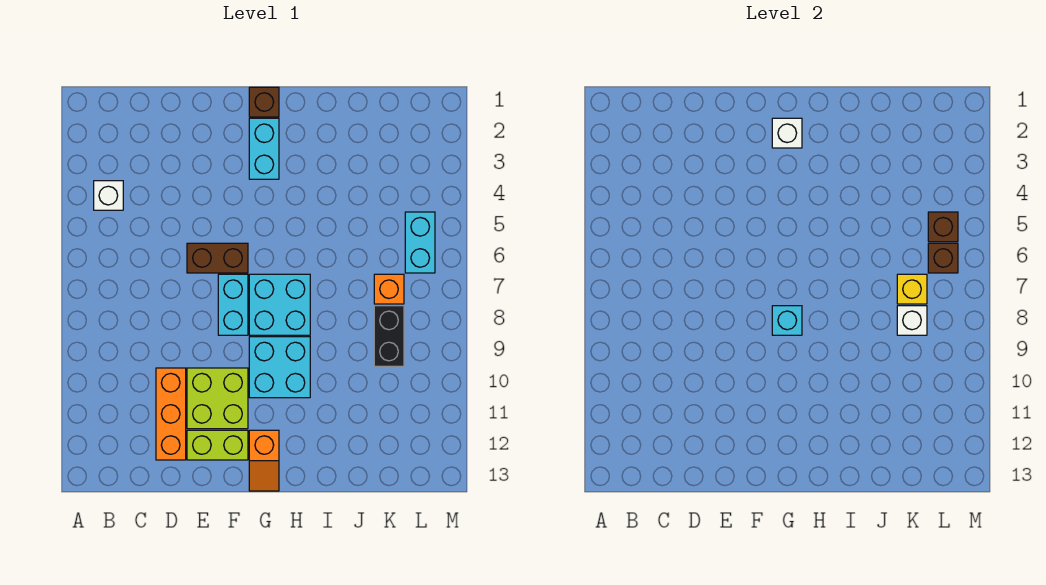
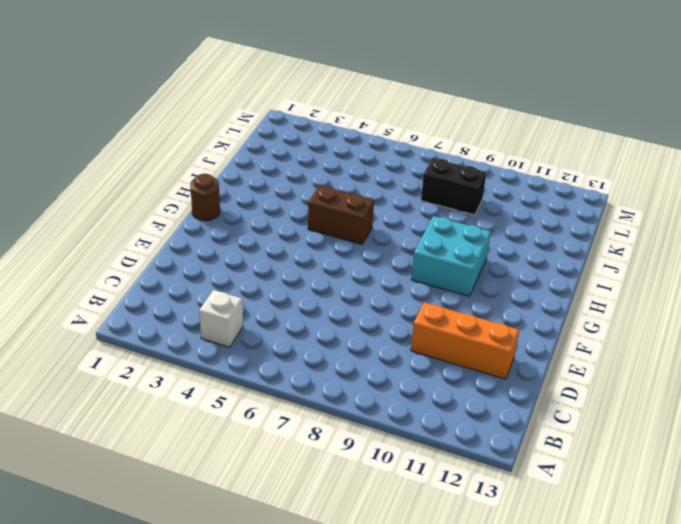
brown 1x1 round brick [190,174,220,221] -> brown 1x1 brick [249,87,279,117]
brown 1x2 brick [308,186,374,244] -> brown 1x2 brick turned to [187,243,248,273]
none -> lime 2x2 brick [187,368,248,429]
none -> lime 1x2 brick [187,430,248,460]
none -> cyan 1x2 brick [218,274,248,335]

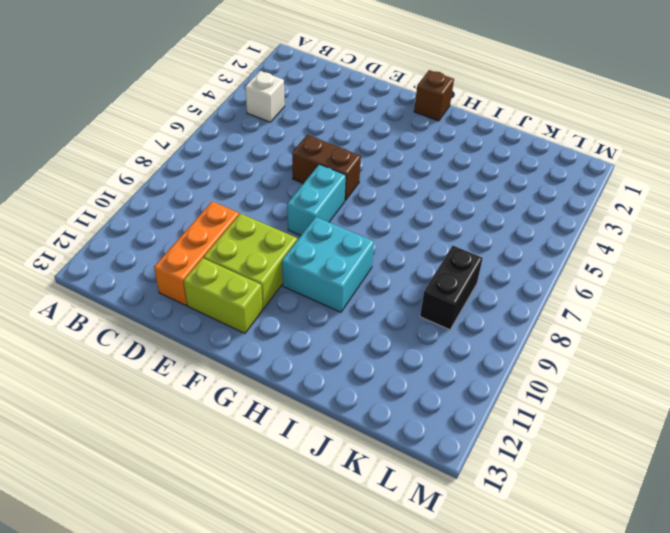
none -> cyan 1x2 brick [249,118,279,179]
none -> cyan 2x2 brick [249,274,310,335]
none -> orange 1x2 slope [249,430,279,491]

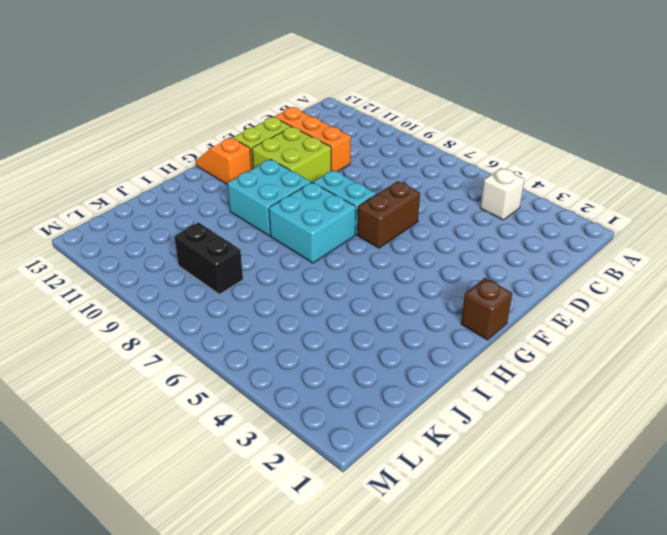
none -> cyan 1x2 brick [249,118,279,179]
none -> orange 1x1 brick [374,274,404,304]
none -> cyan 1x2 brick [405,212,435,273]

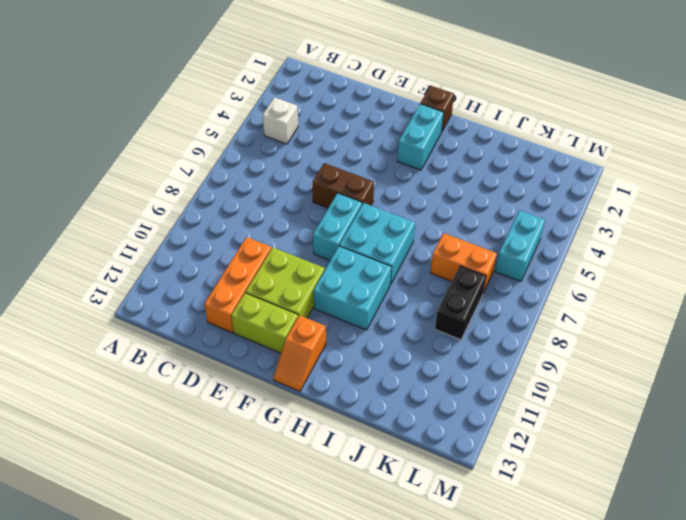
orange 1x2 brick [431,233,497,293] -> orange 1x1 brick [374,274,404,304]
none -> white 1x1 brick [772,118,802,148]
none -> cyan 1x1 brick [772,306,802,335]
none -> yellow 1x1 brick [897,274,927,304]

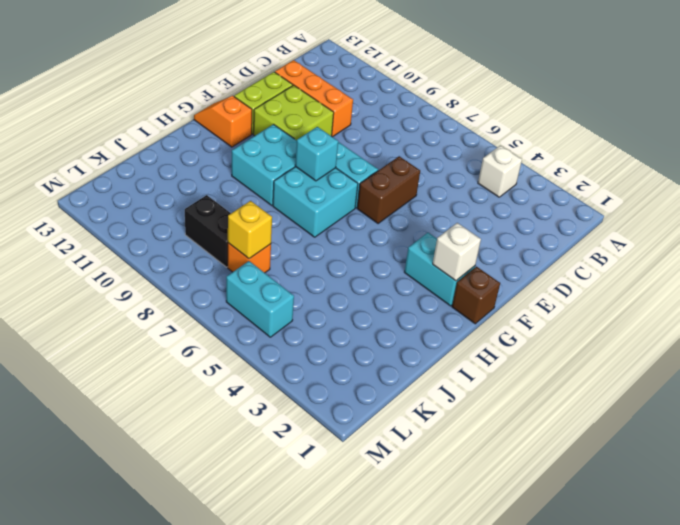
none -> white 1x1 brick [897,306,927,335]
none -> brown 1x1 brick [928,212,958,242]
none -> brown 1x1 brick [928,243,958,273]

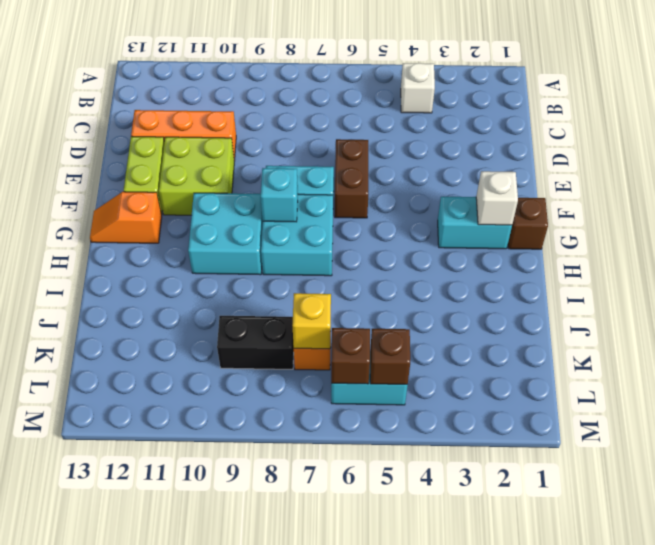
none -> white 1x1 brick [897,306,927,335]

